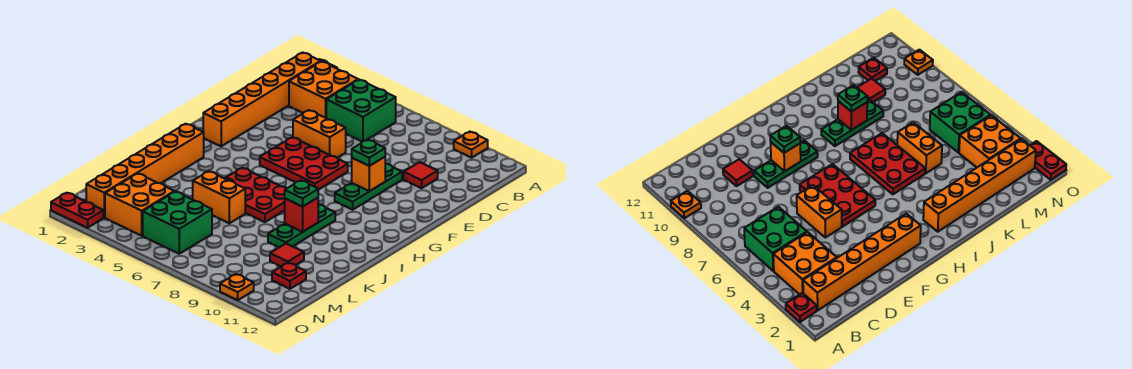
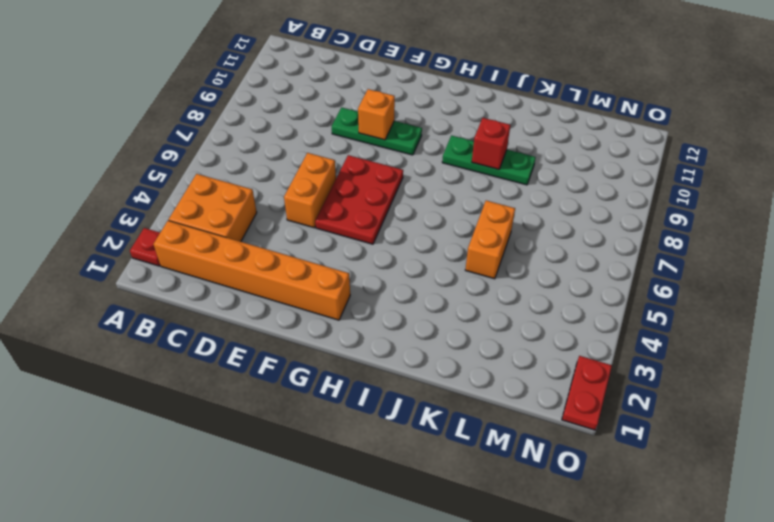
none -> orange 1x1 plate [454,132,488,158]
none -> green 2x2 brick [326,80,396,142]
none -> red 1x1 tile [404,162,438,188]

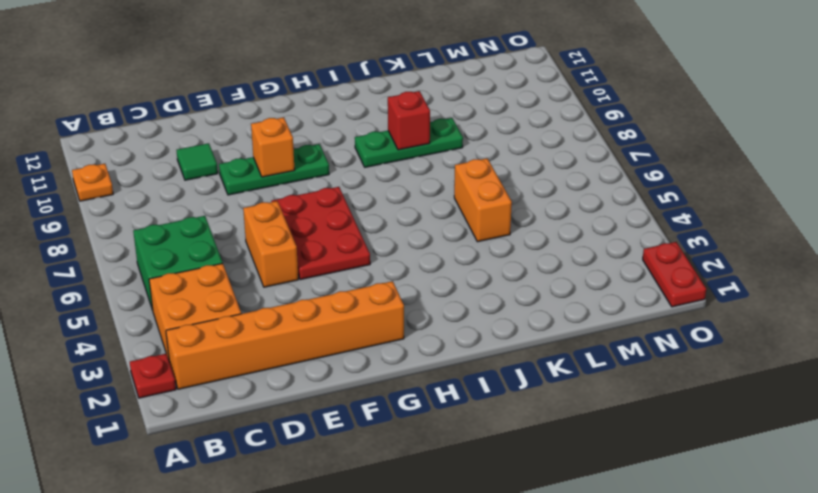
green 1x1 tile [177,143,218,180] -> red 1x1 tile [404,162,438,188]
none -> orange 1x6 brick [86,124,204,217]
none -> red 2x3 plate [225,168,287,222]
none -> red 1x1 tile [270,244,304,267]

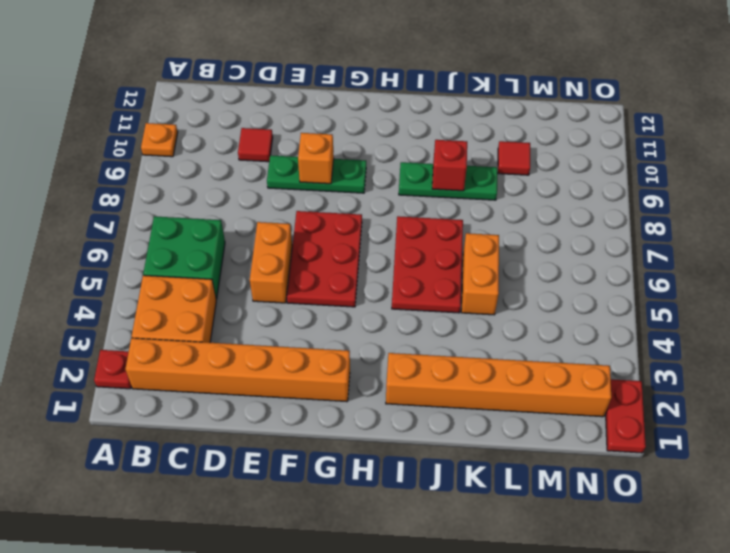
none -> orange 2x2 brick [105,173,174,236]
none -> green 2x2 brick [143,191,212,254]
none -> red 1x1 plate [272,263,306,289]

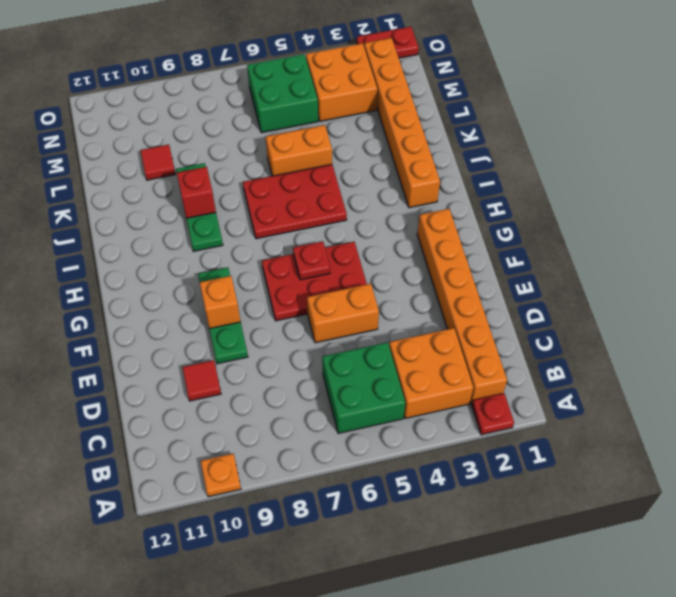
red 1x1 plate [293,241,330,280] -> red 1x1 plate moved to [272,263,306,289]
none -> orange 1x1 plate [220,274,254,300]
none -> green 1x1 plate [352,139,385,166]
none -> green 1x1 plate [285,180,318,207]

